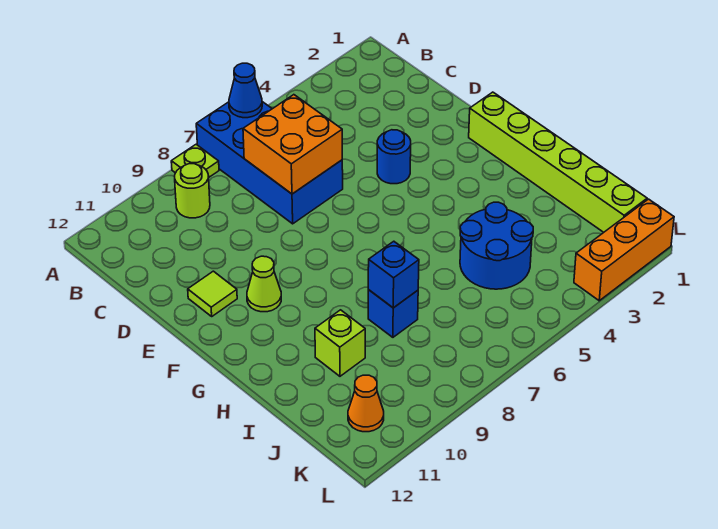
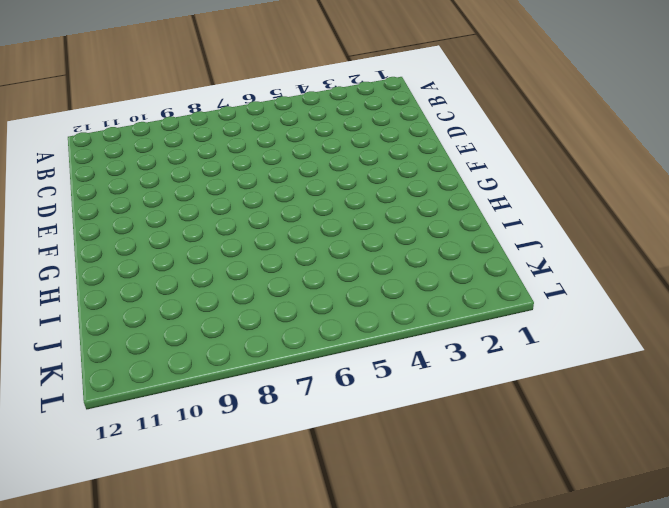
none -> blue 2x4 brick [196,102,343,224]
none -> lime 1x1 plate [171,144,219,177]
none -> lime 1x1 round brick [175,164,210,218]

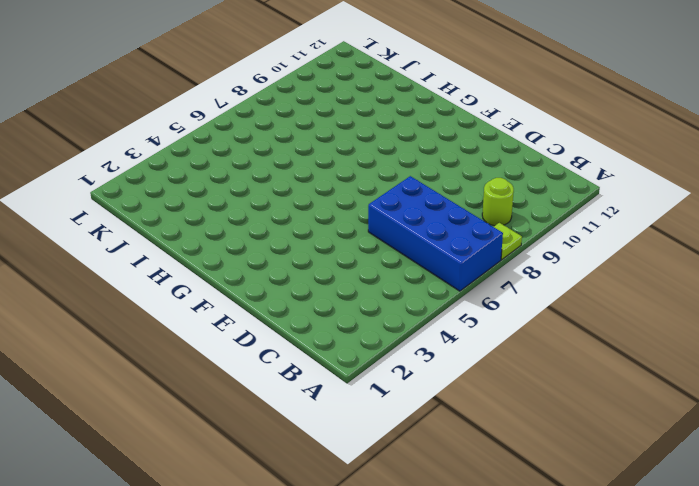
none -> blue 1x1 round brick [377,130,411,184]
none -> lime 1x1 tile [188,271,237,316]
none -> lime 1x6 brick [469,92,647,232]

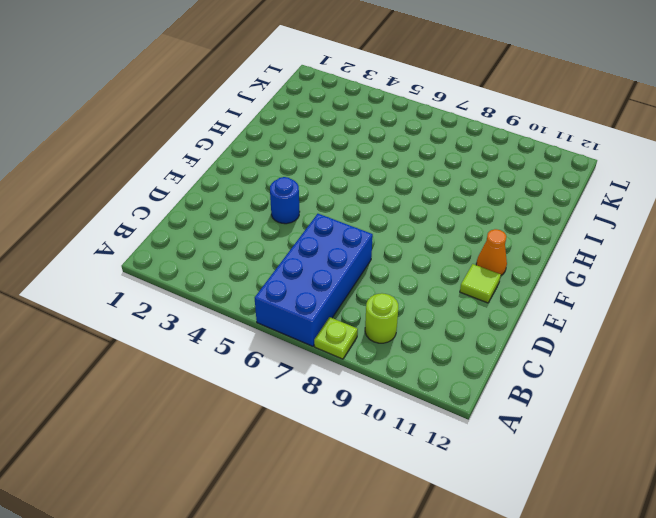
orange 1x1 cone [476,229,507,275] -> orange 1x1 cone moved to [348,375,384,432]
none -> lime 1x6 brick [469,92,647,232]
none -> lime 1x1 cone [247,256,281,312]
none -> blue 2x2 round brick [460,202,533,289]

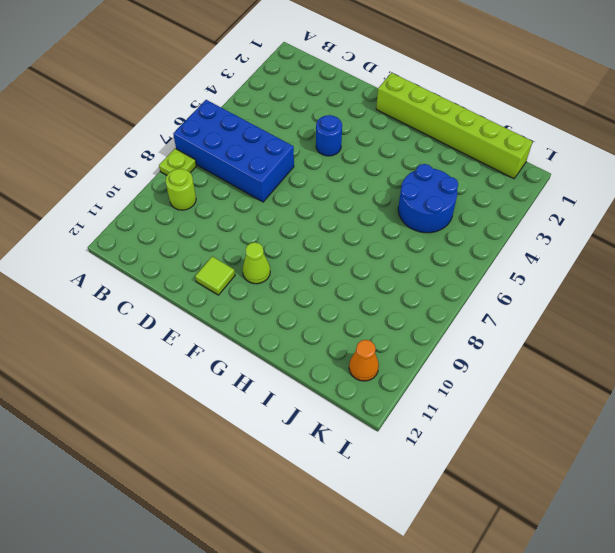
none -> blue 1x1 brick [368,290,418,337]
none -> lime 1x1 brick [315,310,365,376]
none -> orange 1x3 brick [574,199,674,301]

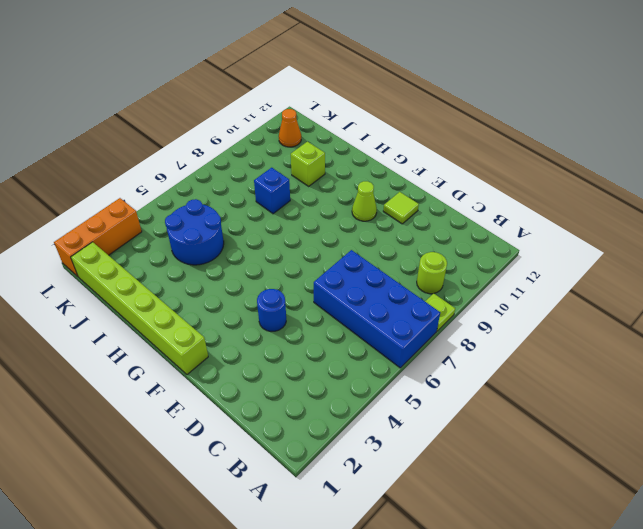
none -> blue 1x1 cone [229,63,262,118]
none -> orange 2x2 brick [243,95,342,194]
none -> blue 1x1 brick [368,241,419,308]

